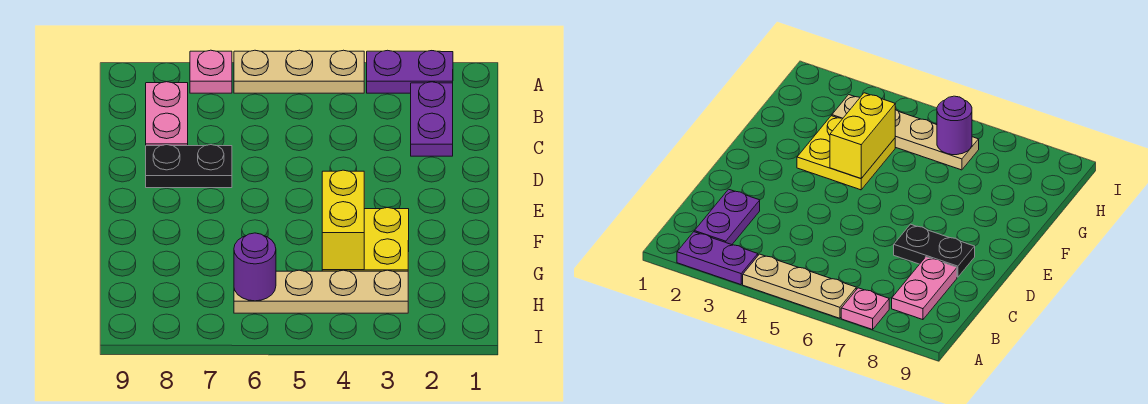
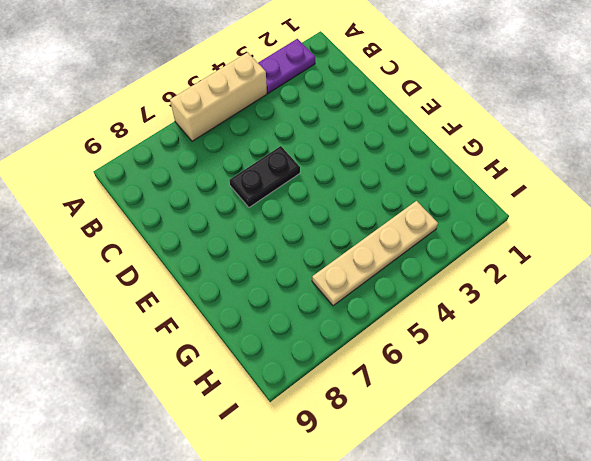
tan 1x3 brick [170,52,267,141] -> tan 1x3 plate [234,50,364,93]
black 1x2 plate [230,146,300,207] -> black 1x2 plate moved to [146,145,232,188]
none -> pink 1x1 plate [190,50,232,93]
none -> purple 1x2 plate [411,82,453,156]

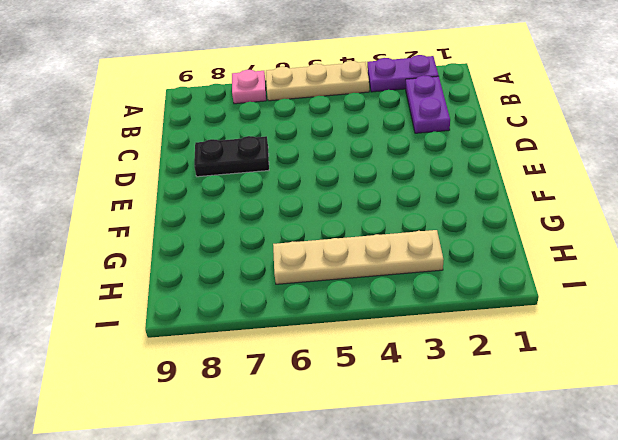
none -> pink 1x2 plate [146,82,188,146]
none -> yellow 2x2 plate [322,208,409,271]

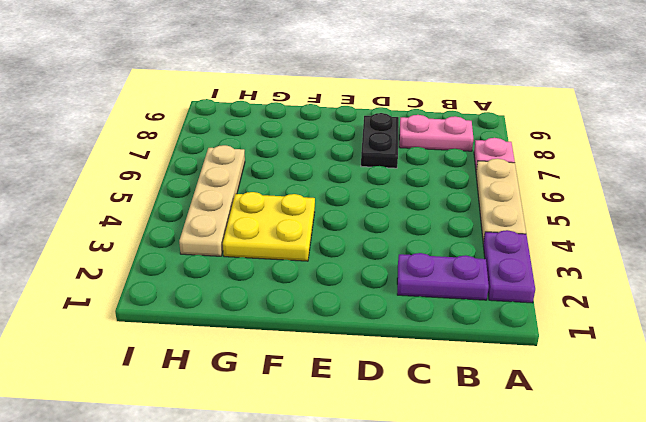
none -> yellow 1x2 brick [322,170,364,270]
none -> purple 1x1 round brick [234,233,276,301]

